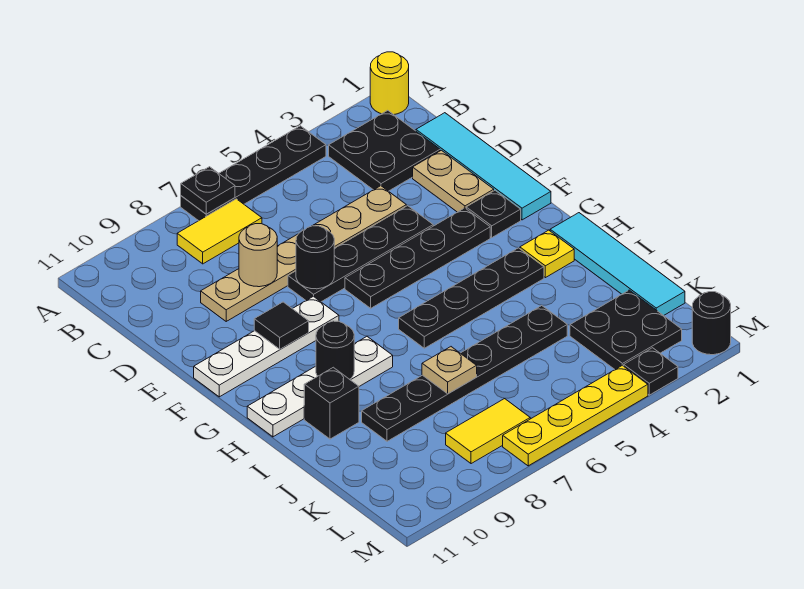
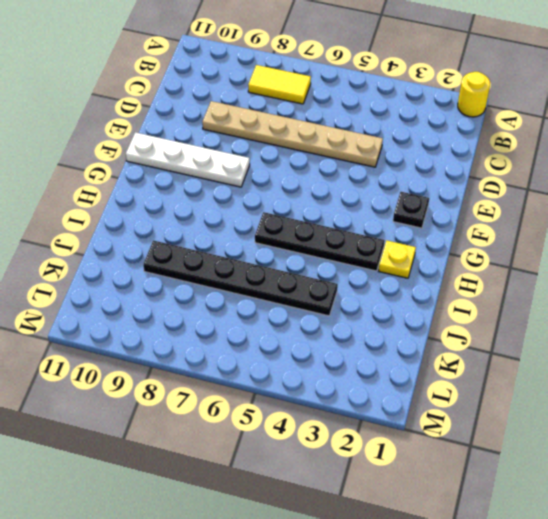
none -> black 1x4 plate [181,126,326,221]
none -> black 2x2 plate [329,110,440,191]
none -> cyan 1x4 tile [416,113,551,220]

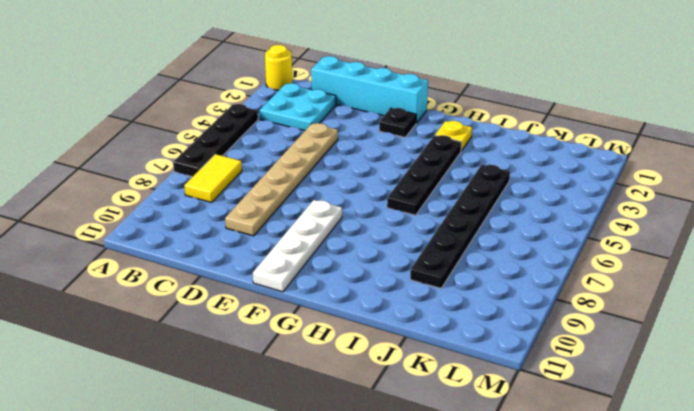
cyan 2x2 plate [260,83,336,131] -> black 2x2 plate [329,110,440,191]
cyan 1x4 brick [311,56,428,123] -> cyan 1x4 tile [416,113,551,220]
none -> tan 1x2 plate [413,150,494,212]
none -> black 1x4 plate [288,206,433,302]
none -> black 1x4 plate [345,208,490,308]

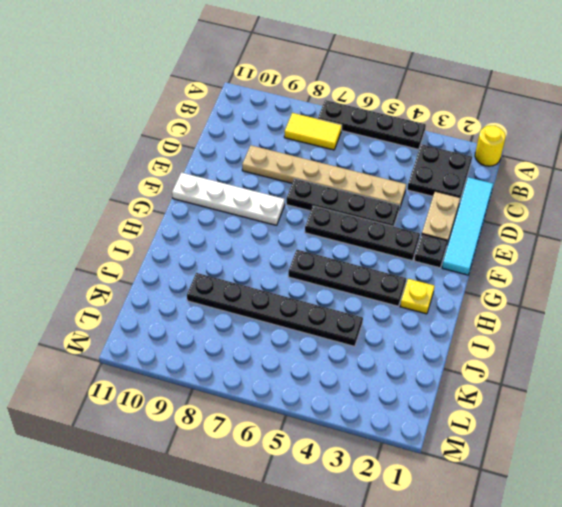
none -> cyan 1x4 tile [550,213,685,316]
none -> white 1x4 plate [247,337,393,437]
none -> black 1x1 brick [304,367,359,439]

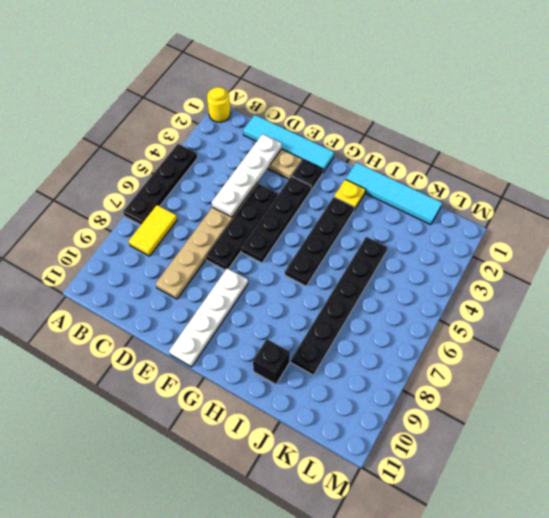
white 1x4 plate [212,134,282,217] -> white 1x4 plate moved to [247,337,393,437]
none -> black 2x2 plate [329,110,440,191]
none -> black 2x2 plate [570,290,682,369]
none -> yellow 1x2 tile [446,399,530,464]

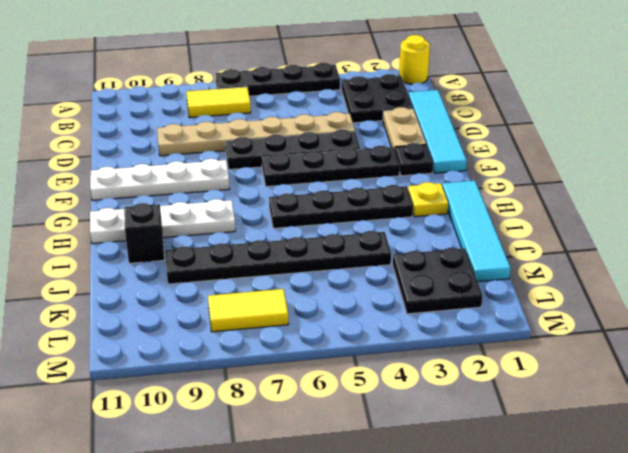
none -> black 1x1 round brick [692,292,731,355]
none -> black 1x1 plate [624,348,678,395]
none -> yellow 1x4 plate [503,365,648,466]

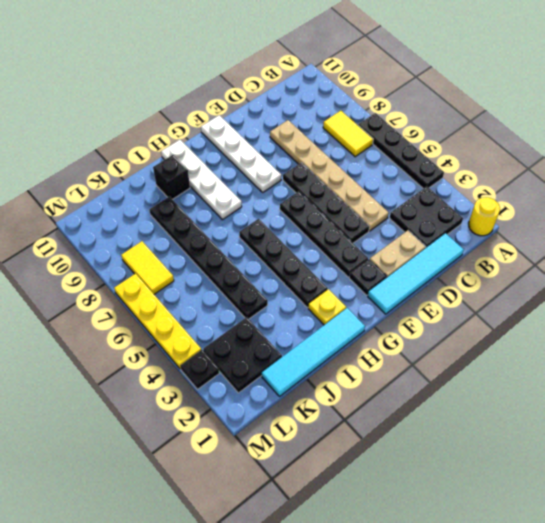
none -> black 1x1 round brick [692,292,731,355]
none -> black 1x1 plate [181,167,235,214]
none -> tan 1x1 round brick [239,224,277,287]

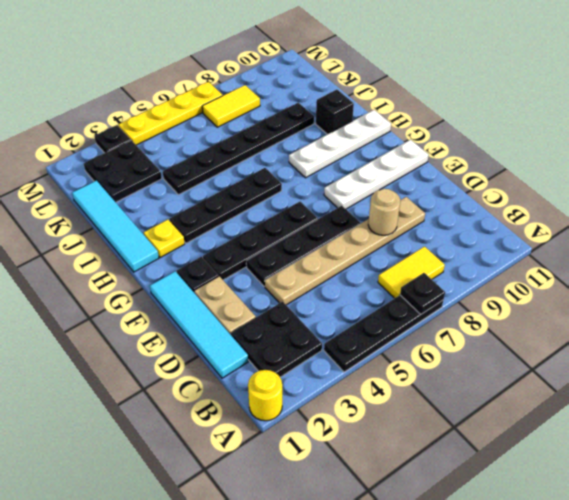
none -> black 1x1 round brick [692,292,731,355]
none -> black 1x1 round brick [296,226,334,289]
none -> black 1x1 tile [254,302,309,349]

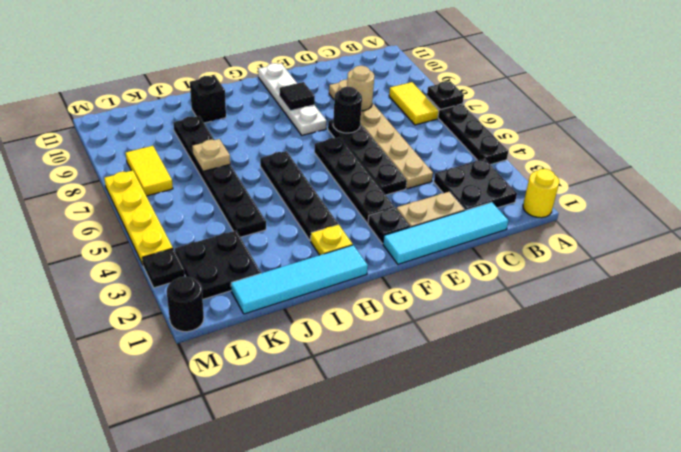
none -> white 1x4 plate [247,337,393,437]
none -> black 1x1 round brick [316,321,354,379]

